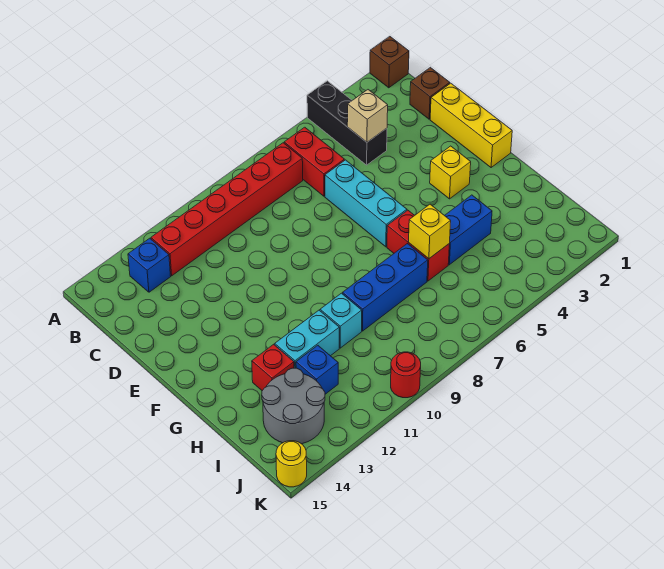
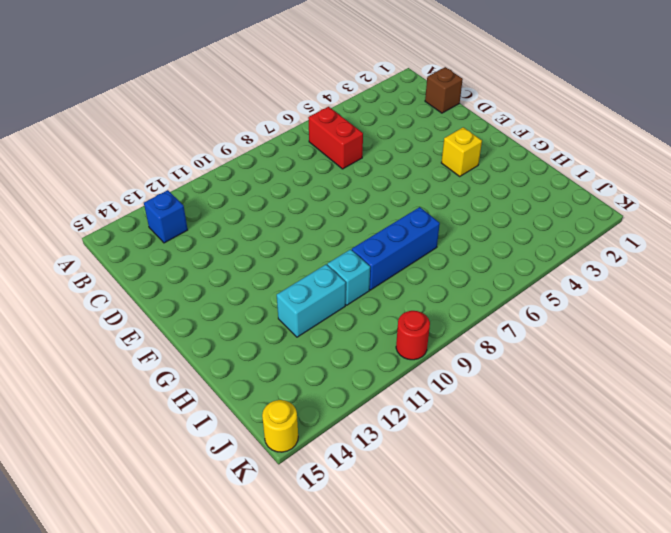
none -> brown 1x1 brick [370,37,409,88]
none -> black 1x3 brick [307,81,387,165]
none -> red 1x6 brick [151,143,303,276]

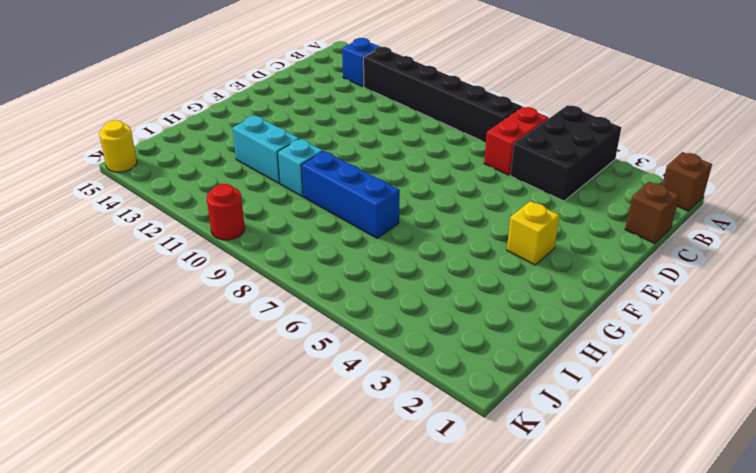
black 2x3 brick [510,105,621,201] -> black 1x3 brick [307,81,387,165]
black 1x6 brick [363,47,522,142] -> red 1x6 brick [151,143,303,276]
none -> yellow 1x3 brick [430,83,512,168]
none -> cyan 1x3 brick [325,160,407,247]
none -> red 1x2 brick [387,210,449,281]

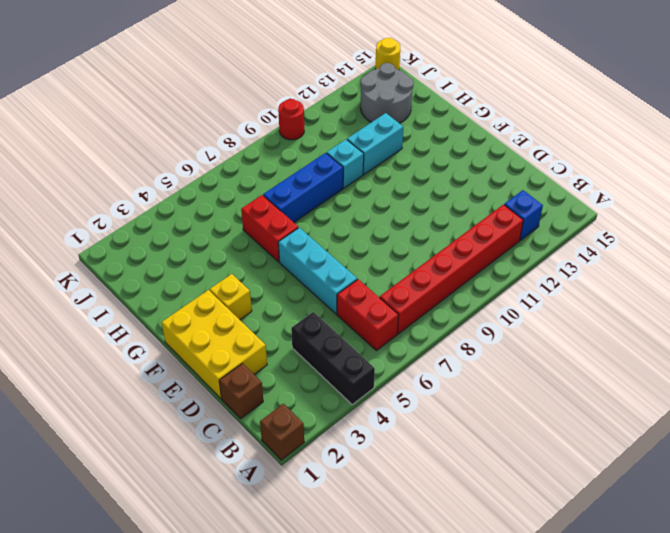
yellow 2x3 brick [162,290,267,399] -> yellow 1x3 brick [430,83,512,168]
none -> blue 1x2 brick [444,195,492,265]
none -> red 1x1 brick [252,344,294,391]
none -> blue 1x1 brick [296,345,338,394]

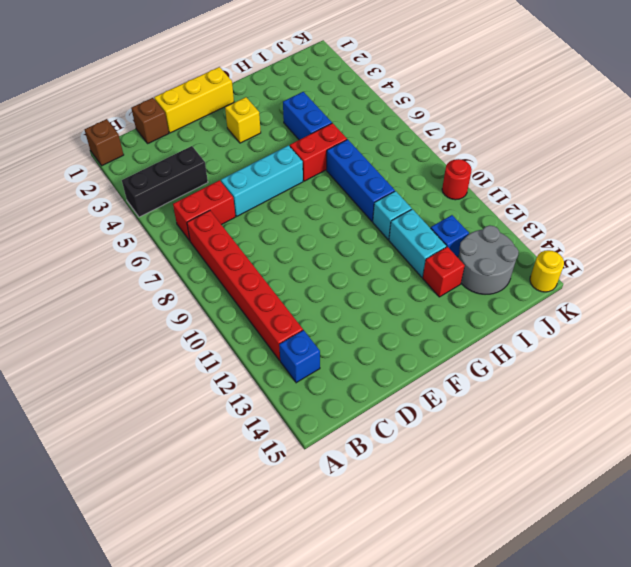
none -> tan 1x1 brick [347,90,388,142]
none -> yellow 1x1 brick [409,204,451,259]

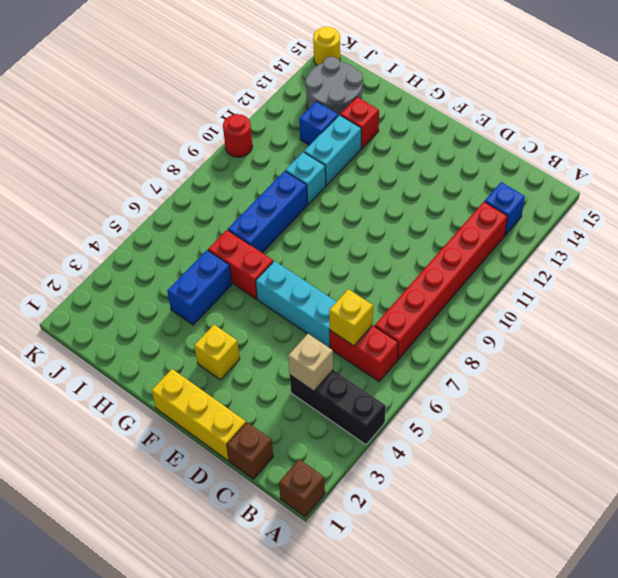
yellow 1x1 brick [329,289,373,346] -> yellow 1x1 brick moved to [409,204,451,259]

